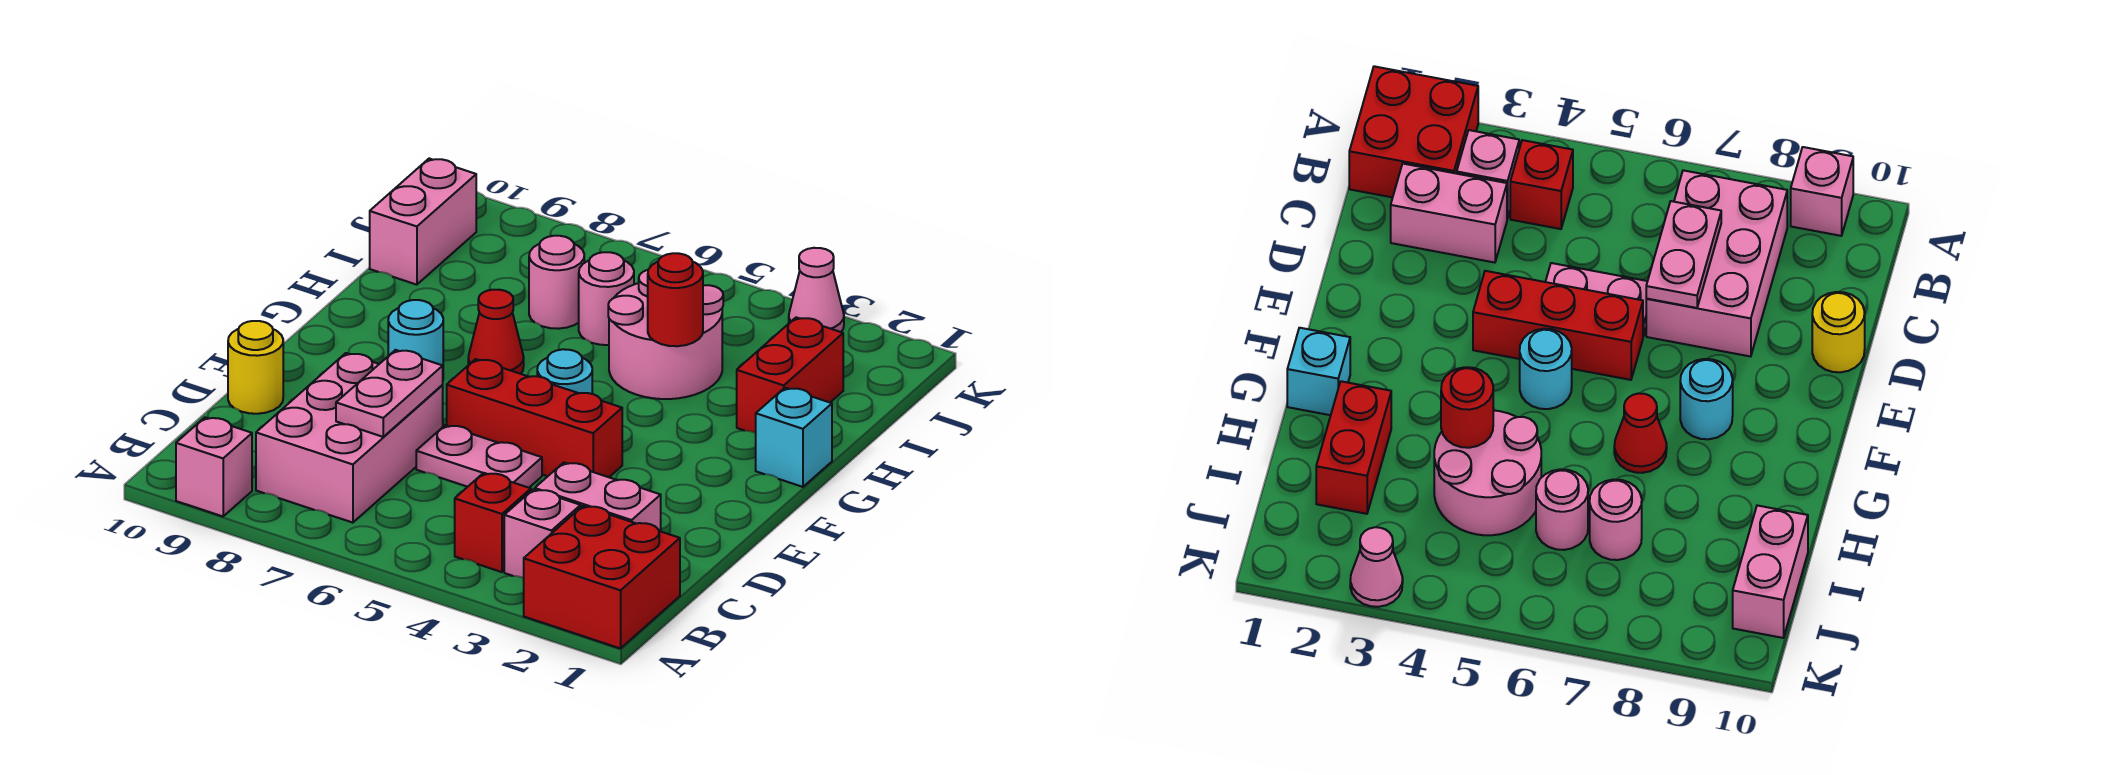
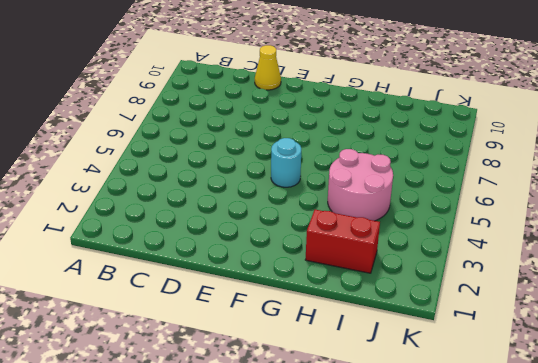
yellow 1x1 cone [255,45,281,90] -> yellow 1x1 round brick [228,321,283,414]
none -> red 2x2 brick [524,506,680,649]
none -> pink 1x1 brick [176,417,252,516]
none -> pink 1x1 brick [504,489,581,578]

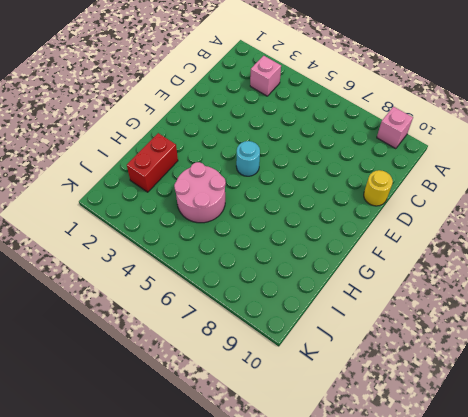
none -> red 2x2 brick [524,506,680,649]
none -> red 1x1 brick [455,473,531,572]
none -> pink 2x3 brick [256,353,443,523]

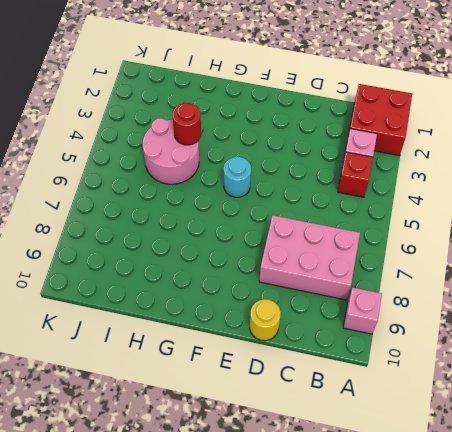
none -> pink 1x2 brick [535,463,661,531]
none -> pink 1x2 plate [416,425,542,488]
none -> red 1x3 brick [447,359,622,477]

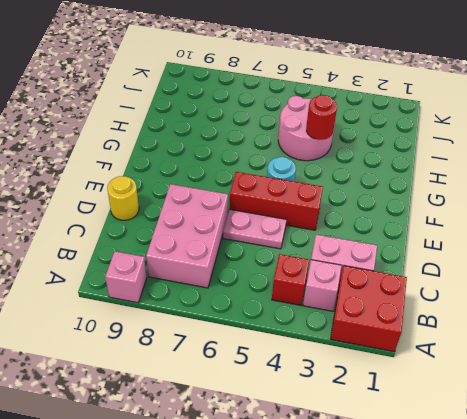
none -> cyan 1x1 round brick [388,300,443,366]
none -> cyan 1x1 brick [756,388,832,487]
none -> red 1x1 cone [468,290,524,374]

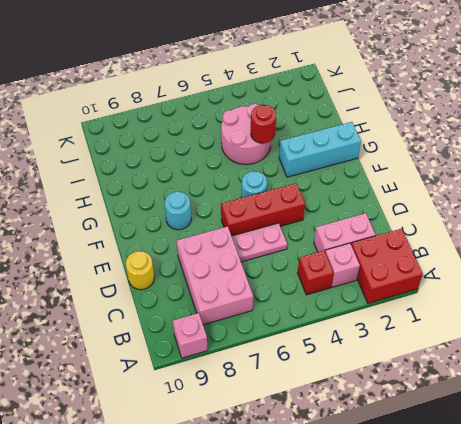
cyan 1x3 brick [279,122,361,177] -> cyan 1x1 brick [756,388,832,487]
none -> red 1x1 cone [468,290,524,374]
none -> red 1x2 brick [737,317,843,433]
none -> pink 1x1 round brick [579,252,634,345]

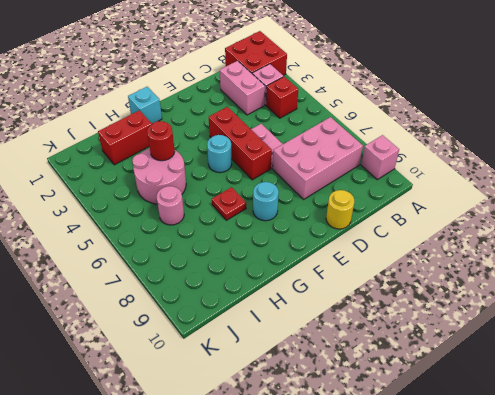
red 1x1 plate [212,187,246,220] -> red 1x1 cone [468,290,524,374]
none -> pink 1x1 round brick [529,236,584,329]
none -> pink 1x2 brick [370,159,476,285]
none -> pink 1x1 cone [789,248,844,332]

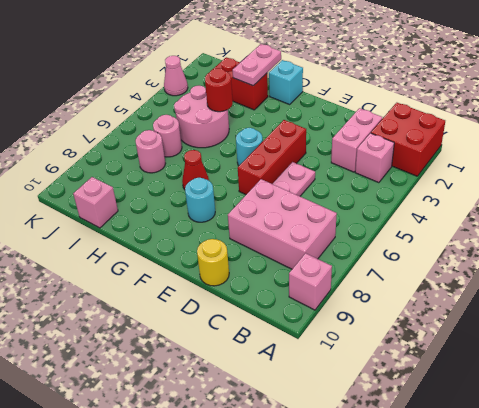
pink 1x2 plate [233,44,281,86] -> pink 1x2 plate turned to [336,350,443,437]
pink 1x1 brick [73,177,118,228] -> pink 1x2 brick [370,159,476,285]
none -> red 1x1 brick [455,473,531,572]

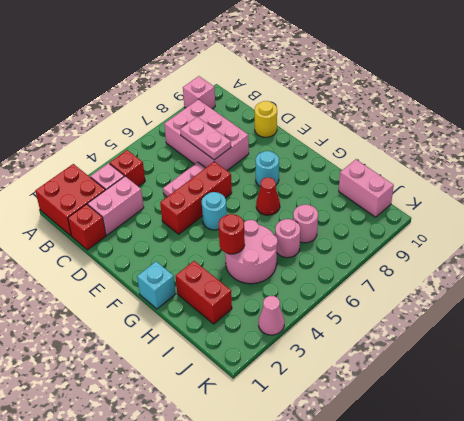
red 1x1 brick [68,204,106,250] -> none

